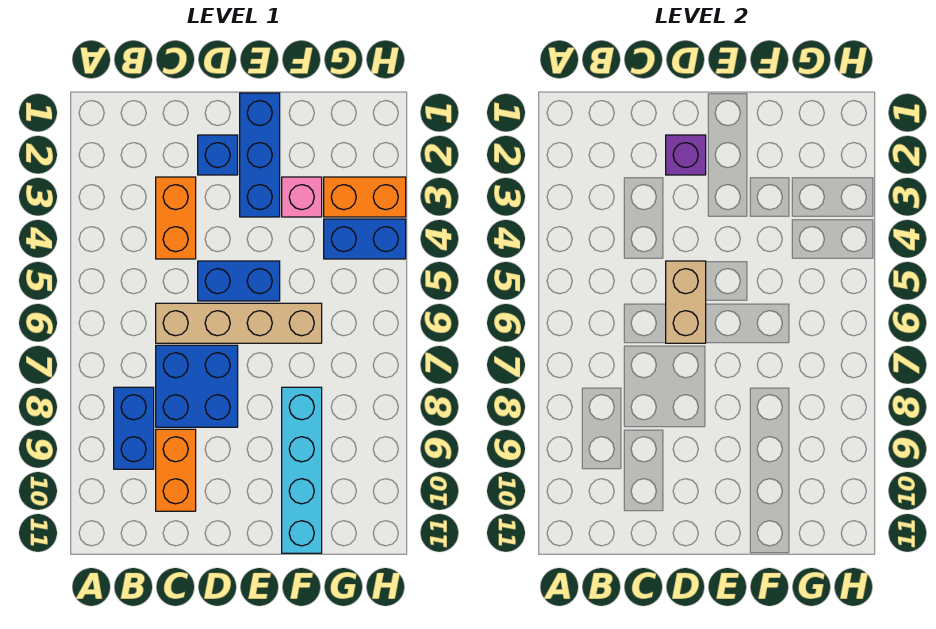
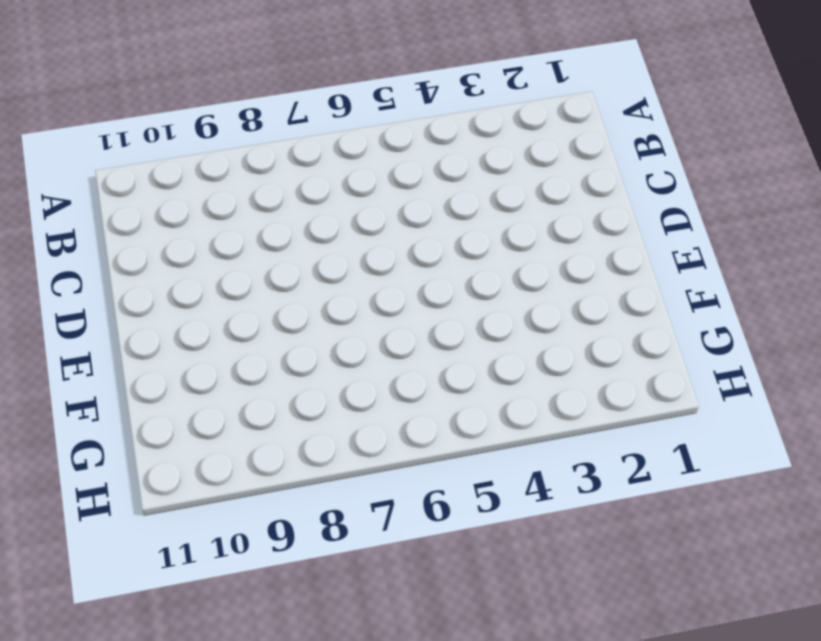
none -> blue 1x2 brick [114,387,154,469]
none -> orange 1x2 brick [156,177,196,259]
none -> tan 1x4 brick [156,303,322,343]

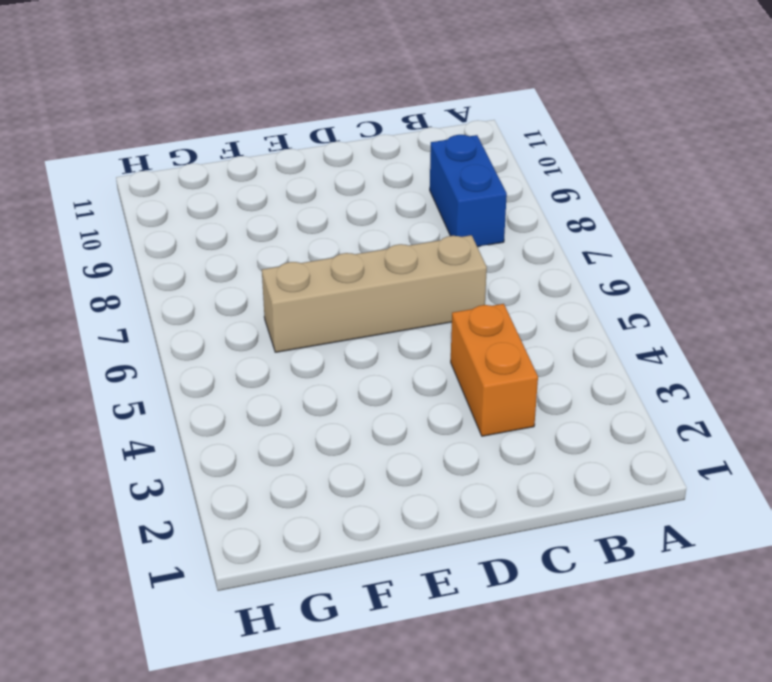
none -> blue 2x2 brick [156,345,238,427]
none -> orange 1x2 brick [156,429,196,511]
none -> blue 1x1 brick [198,135,238,175]

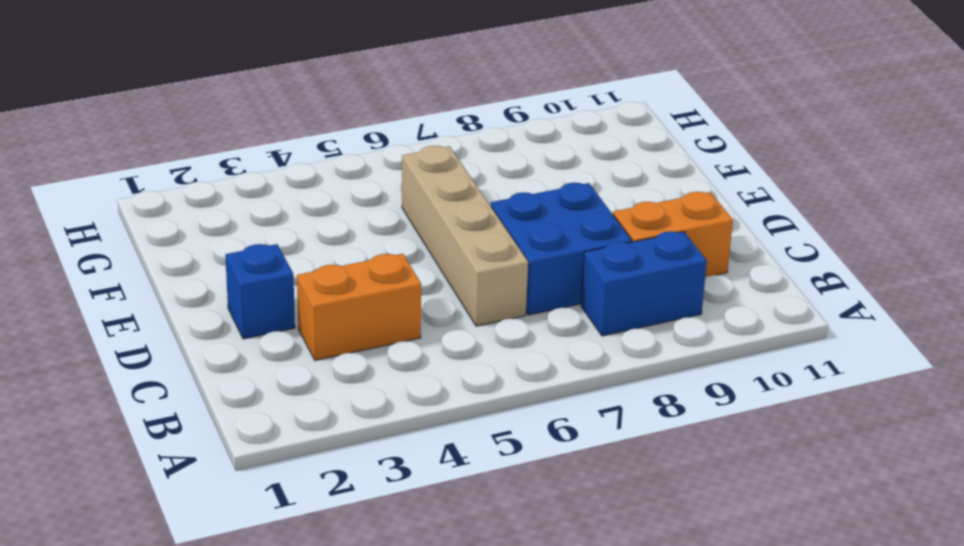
none -> blue 1x2 brick [198,261,280,301]
none -> blue 1x3 brick [240,93,280,217]
none -> pink 1x1 brick [282,177,322,217]

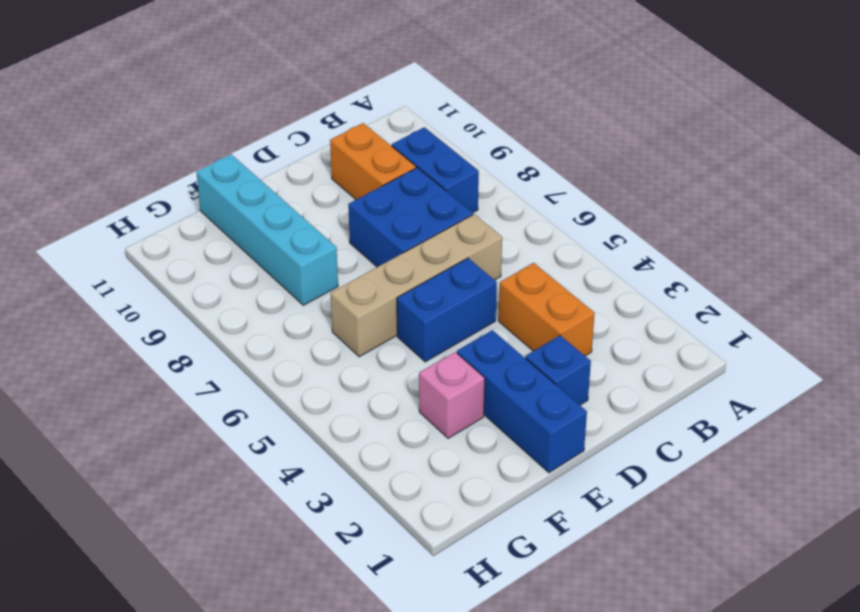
none -> orange 1x2 brick [324,177,406,217]
none -> blue 1x2 brick [324,219,406,259]
none -> purple 1x1 brick [666,135,706,175]

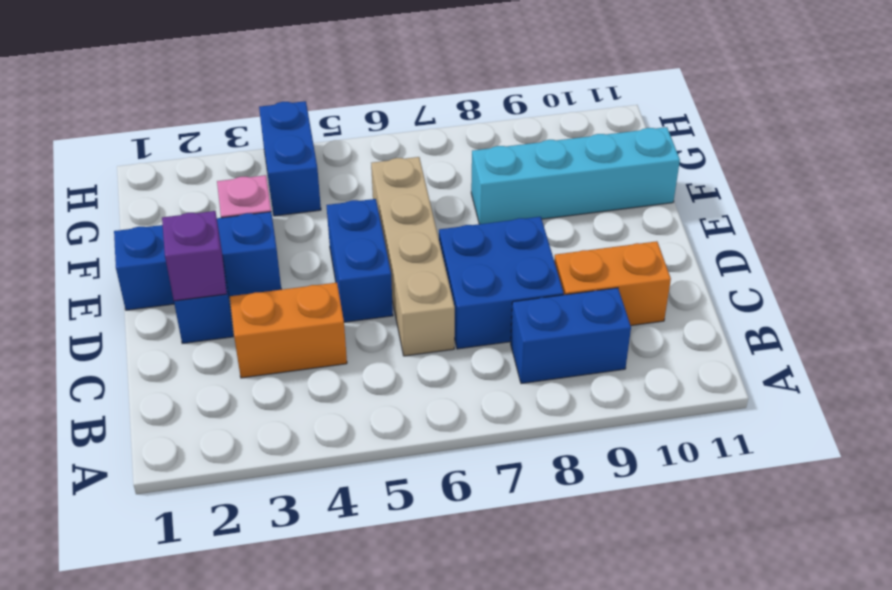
none -> orange 1x2 brick [324,177,406,217]
none -> tan 1x2 brick [666,261,706,343]

